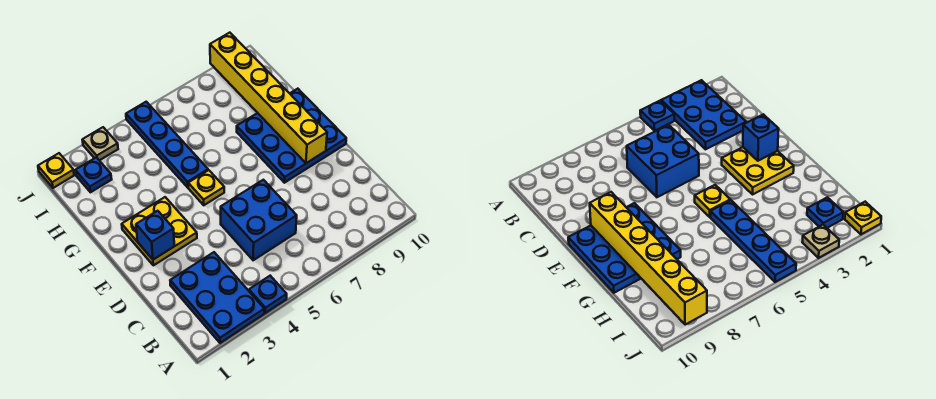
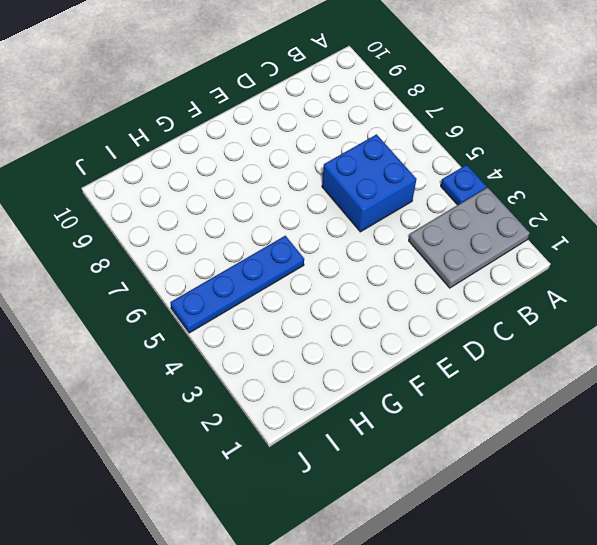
grey 2x3 plate [409,187,530,288] -> blue 2x3 plate [170,252,264,343]
none -> yellow 2x2 plate [122,197,197,265]
none -> blue 3x3 plate [237,89,346,183]
none -> yellow 1x1 plate [188,170,224,205]

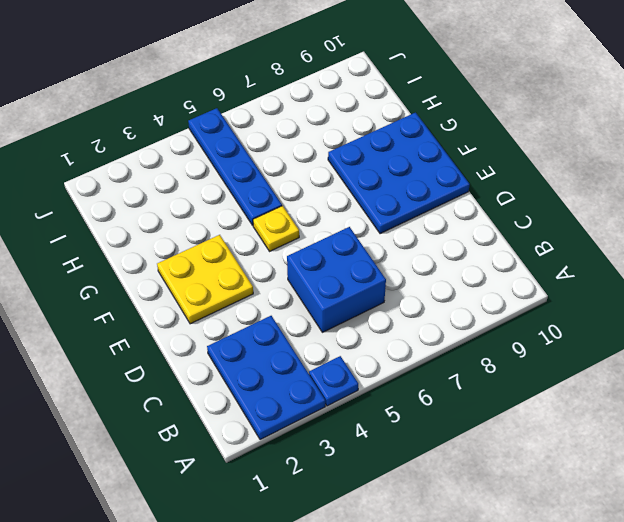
none -> blue 1x1 plate [75,157,112,192]
none -> yellow 1x1 plate [38,153,74,188]
none -> tan 1x1 plate [83,127,118,160]

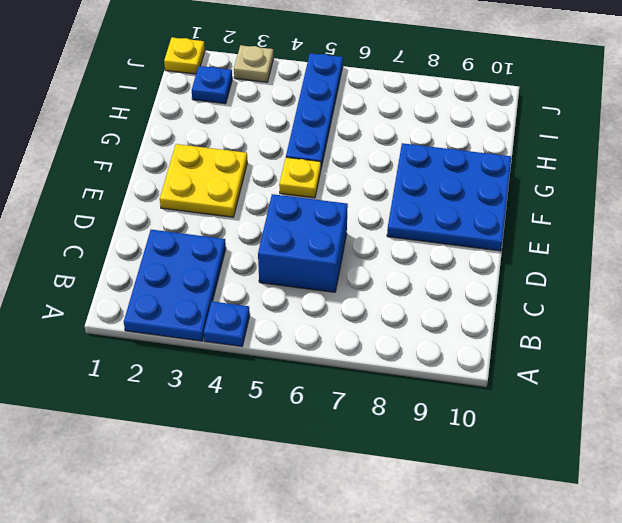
none -> blue 1x1 brick [136,211,174,260]
none -> yellow 1x6 brick [210,33,327,163]

